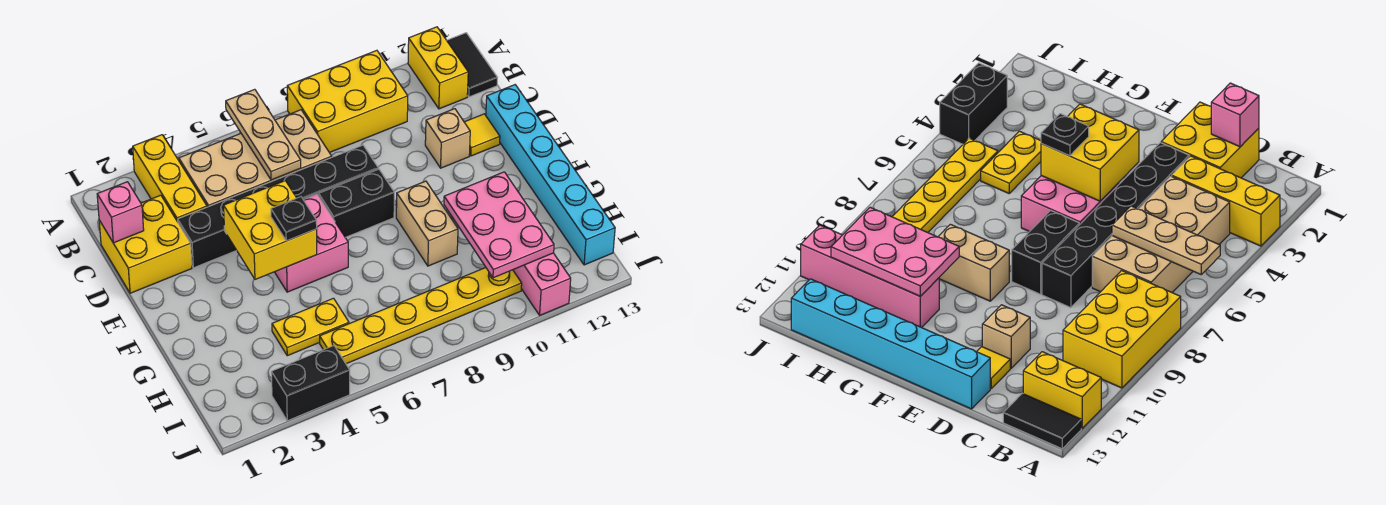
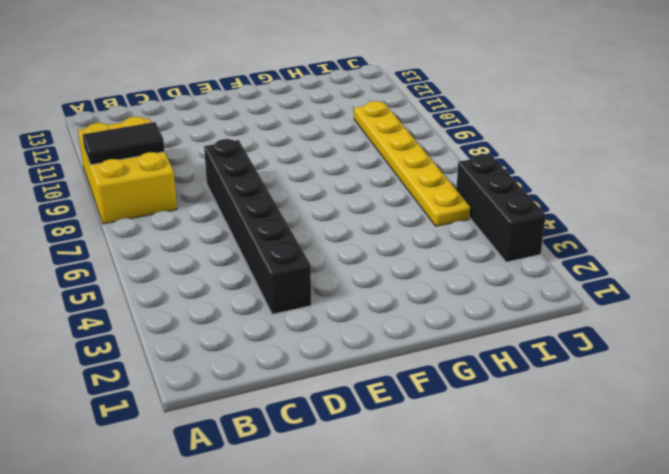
black 1x2 tile [82,122,165,165] -> black 1x2 tile moved to [447,33,497,97]
black 1x3 brick [456,155,546,262] -> black 1x2 brick [271,346,350,421]
none -> yellow 1x3 brick [133,135,207,222]
none -> yellow 1x2 brick [408,27,468,109]
none -> tan 2x4 brick [179,110,332,207]

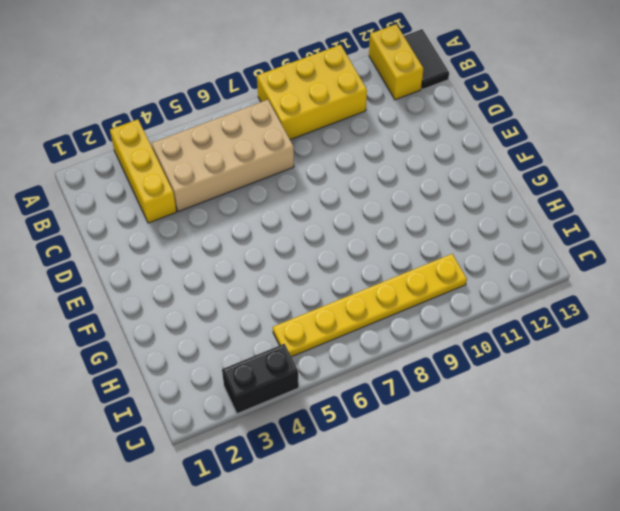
none -> yellow 2x2 brick [99,195,192,293]
none -> black 1x6 brick [178,145,378,268]
none -> tan 1x1 brick [425,109,470,168]

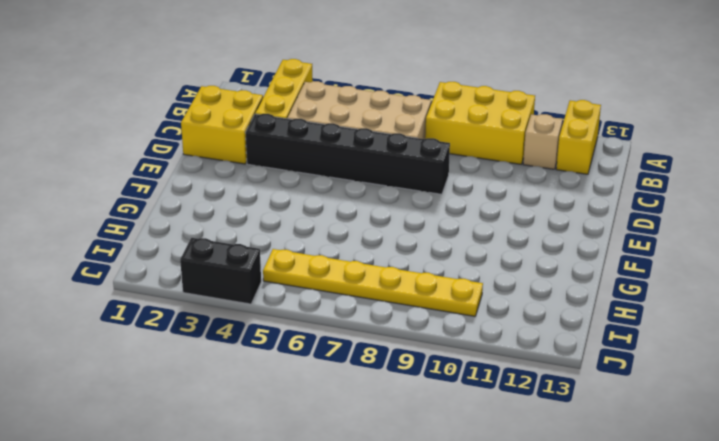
tan 1x1 brick [523,114,563,169] -> tan 1x1 brick moved to [425,109,470,168]
none -> black 1x2 tile [447,33,497,97]
none -> yellow 1x1 tile [464,114,500,156]
none -> cyan 1x6 brick [486,85,615,265]

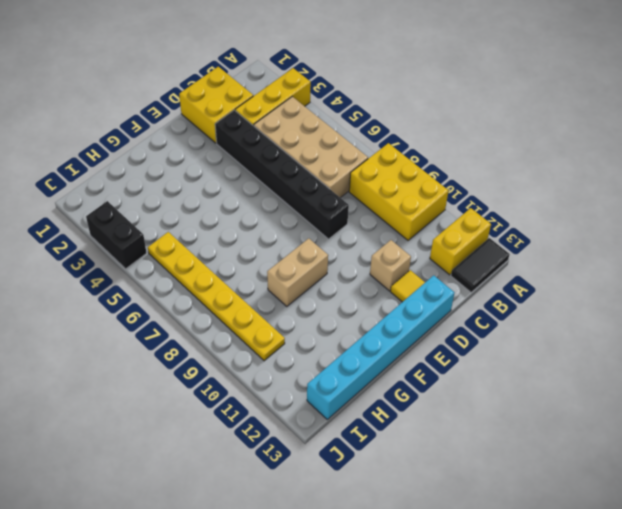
none -> pink 2x2 brick [275,194,348,292]
none -> black 1x2 brick [319,169,394,237]
none -> pink 1x4 brick [513,253,571,315]

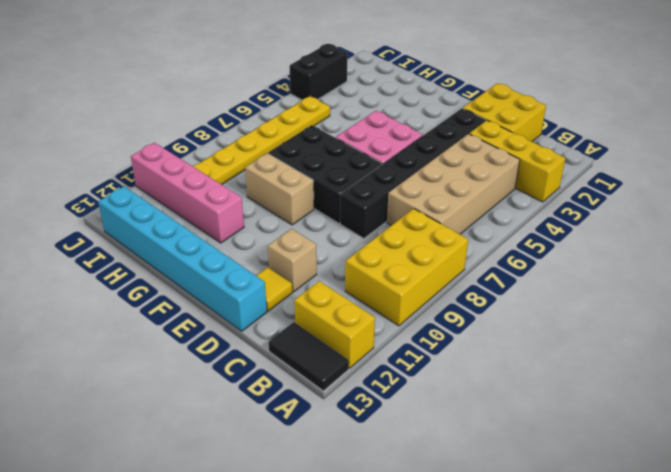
black 2x3 brick [268,125,382,223] -> black 1x2 brick [319,169,394,237]
none -> yellow 1x2 plate [272,298,349,356]
none -> tan 1x3 plate [226,89,301,180]
none -> pink 1x1 brick [97,182,144,243]

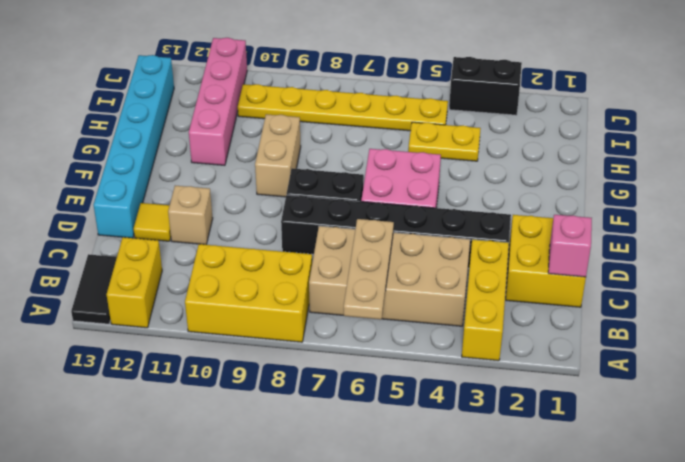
none -> yellow 2x2 brick [224,181,317,279]
none -> pink 2x3 plate [444,172,554,278]
none -> black 1x1 plate [271,197,317,241]

